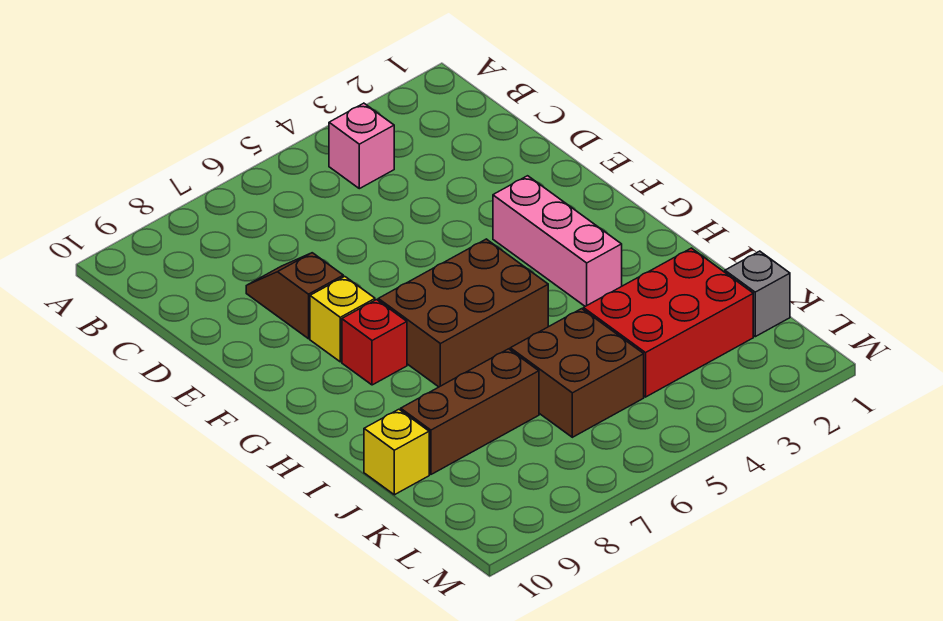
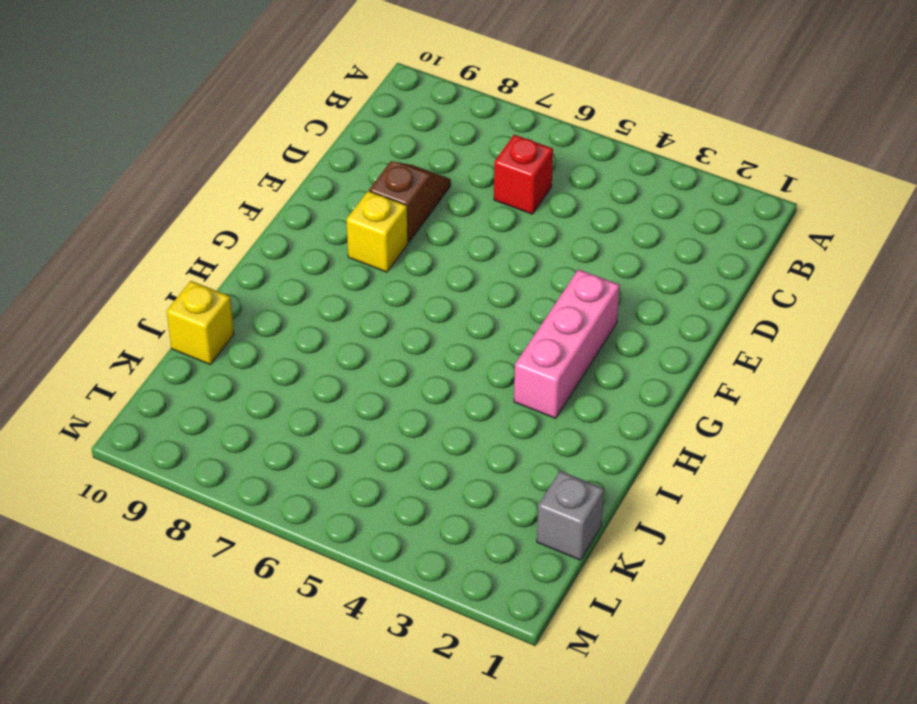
red 1x1 brick [494,135,553,214] -> red 1x1 brick moved to [342,300,407,385]
none -> pink 1x1 brick [329,103,394,189]
none -> brown 2x3 brick [378,239,548,387]

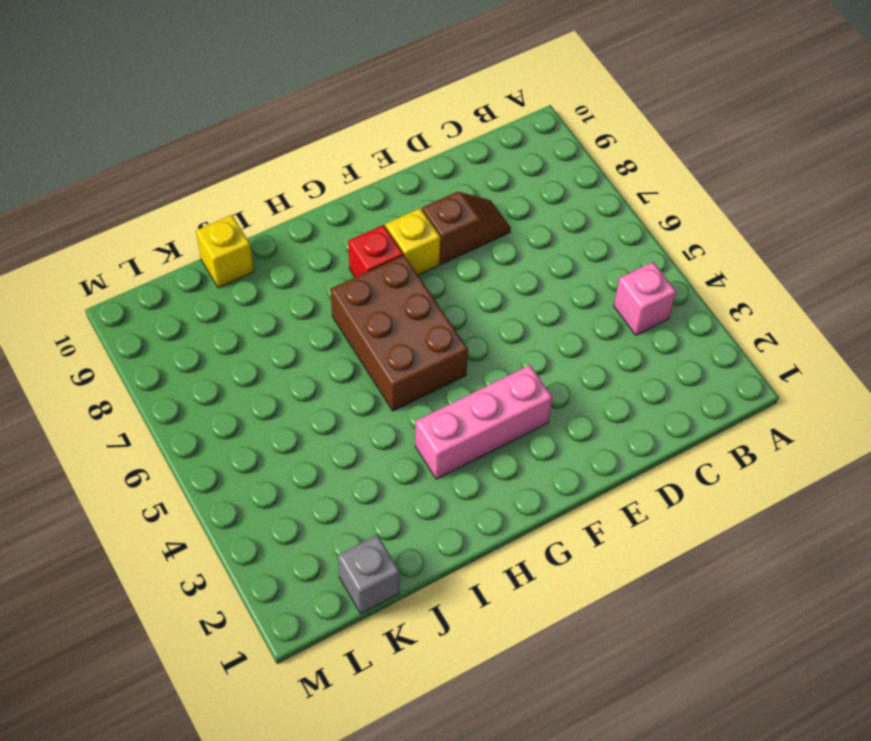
none -> red 2x3 brick [583,248,753,397]
none -> brown 2x2 brick [510,309,644,437]

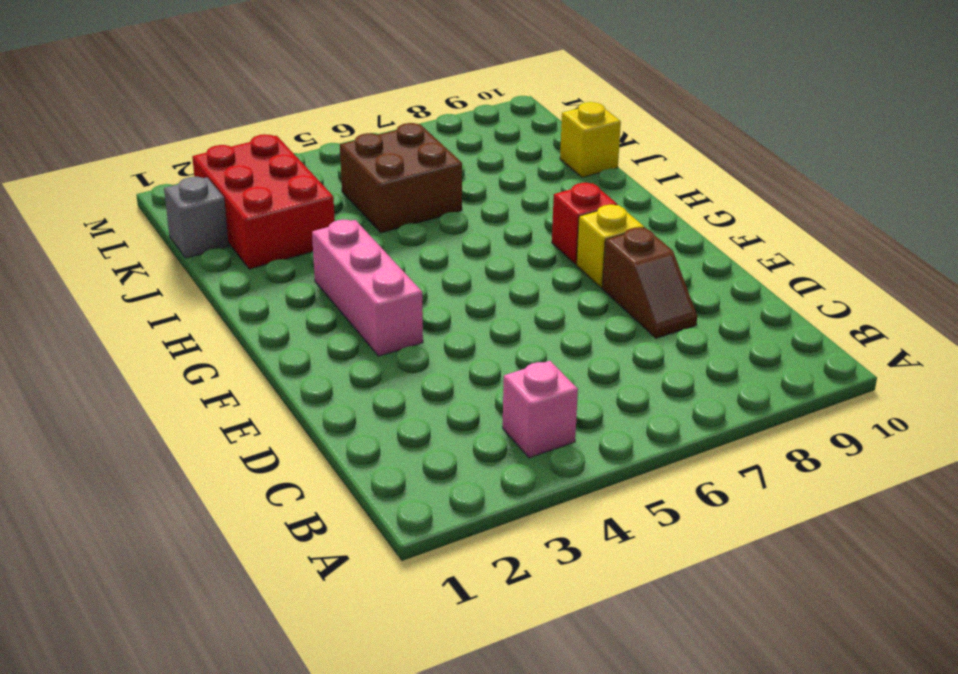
red 2x3 brick [192,134,335,269] -> red 2x3 brick turned to [583,248,753,397]
none -> brown 2x3 brick [378,239,548,387]
none -> brown 1x3 brick [401,349,539,474]

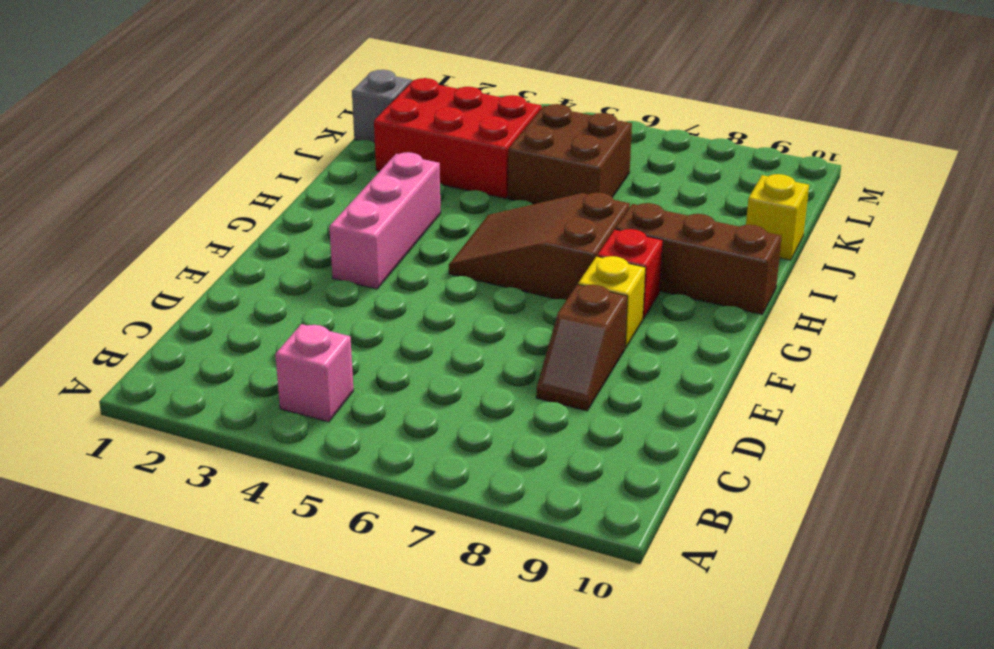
brown 2x3 slope [449,193,630,300] -> brown 2x3 brick [378,239,548,387]
brown 1x3 brick [616,203,782,314] -> brown 1x3 brick moved to [401,349,539,474]

